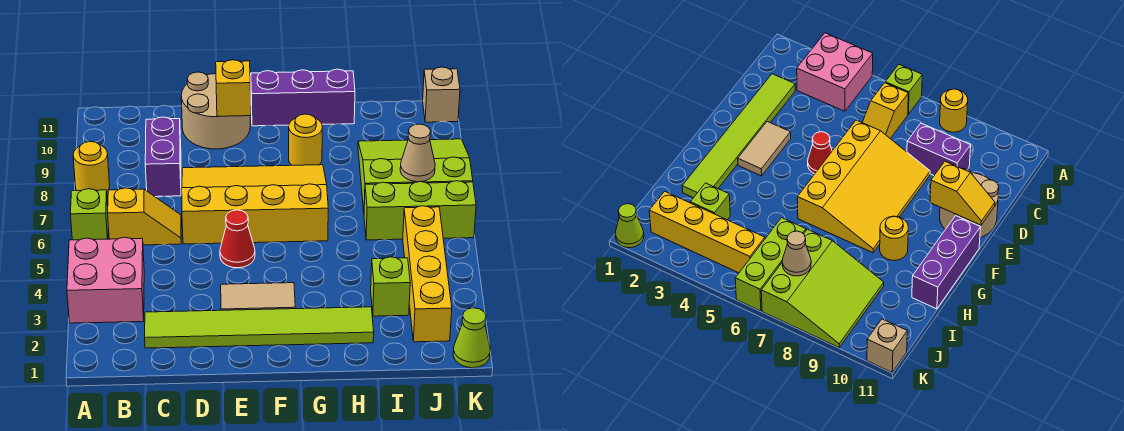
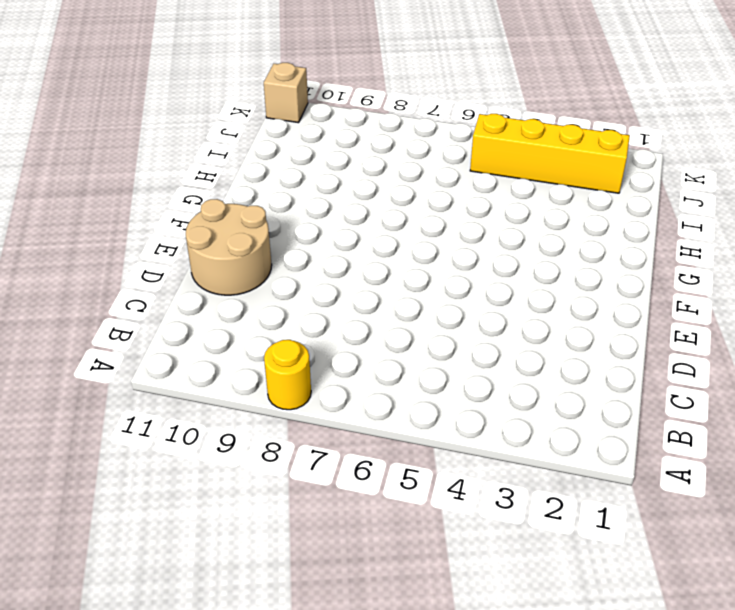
none -> pink 2x2 brick [67,237,144,323]
none -> lime 1x1 brick [70,189,108,240]
none -> yellow 1x2 slope [108,188,181,245]

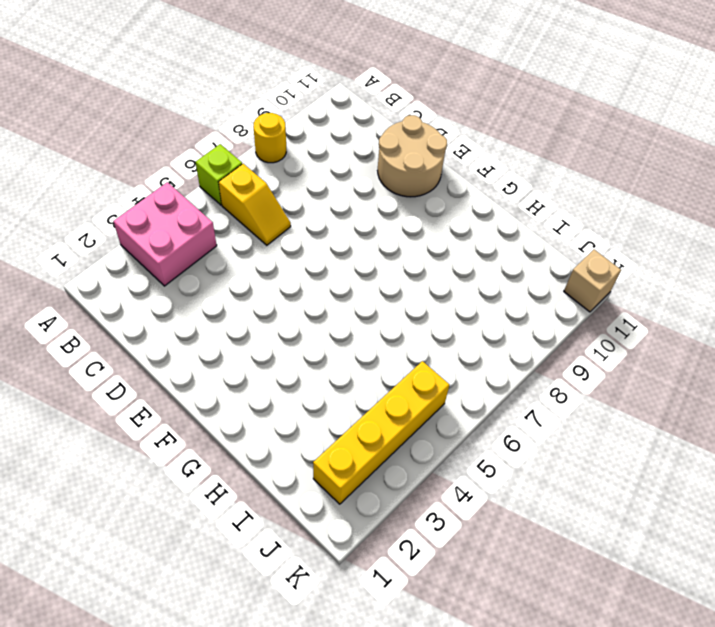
none -> lime 1x6 tile [145,307,374,348]
none -> purple 1x2 brick [145,117,181,197]
none -> yellow 3x4 slope [182,165,328,244]

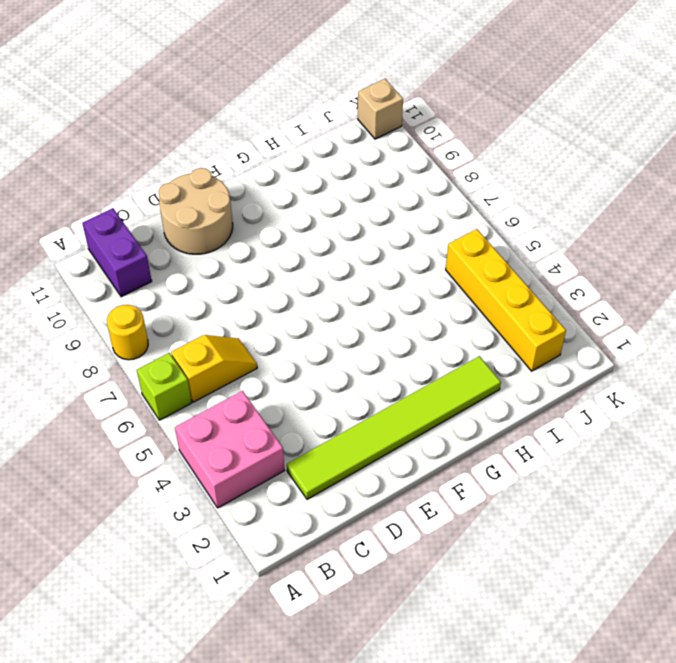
purple 1x2 brick [82,208,152,297] -> purple 1x2 brick moved to [145,117,181,197]
none -> yellow 3x4 slope [182,165,328,244]
none -> tan 1x2 tile [221,283,295,310]
none -> red 1x1 cone [220,210,255,268]

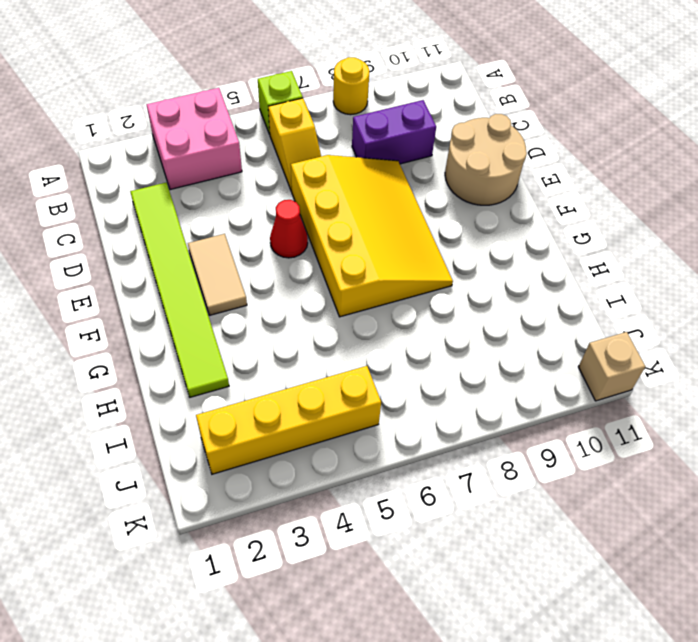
none -> purple 1x3 brick [251,69,355,126]
none -> yellow 1x1 round brick [289,114,322,165]
none -> lime 1x1 brick [371,257,410,316]

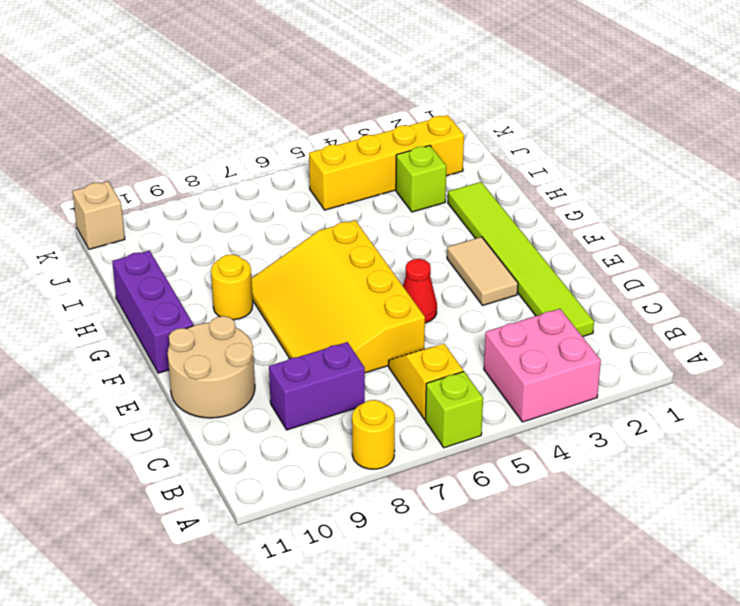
none -> lime 1x3 brick [364,181,476,240]
none -> lime 3x3 slope [358,139,473,210]
none -> lime 1x1 cone [453,308,490,368]

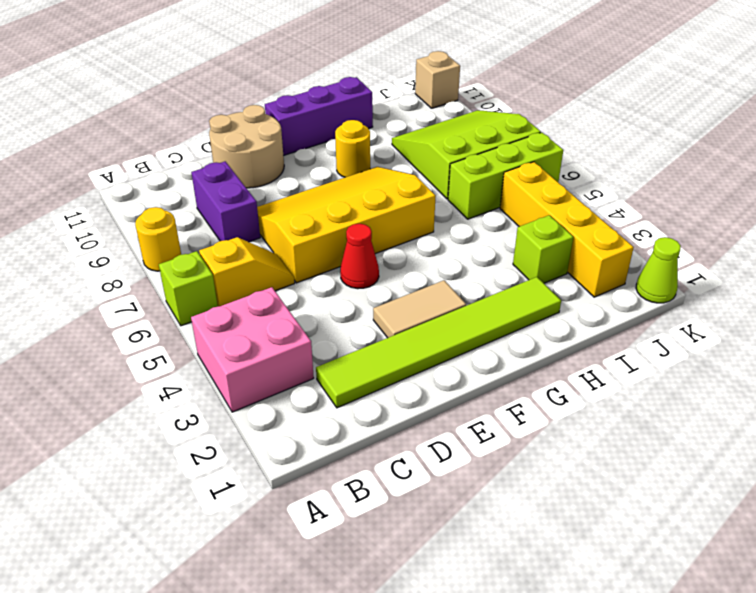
none -> yellow 1x2 slope [216,60,251,116]
none -> tan 1x1 cone [400,124,435,182]

